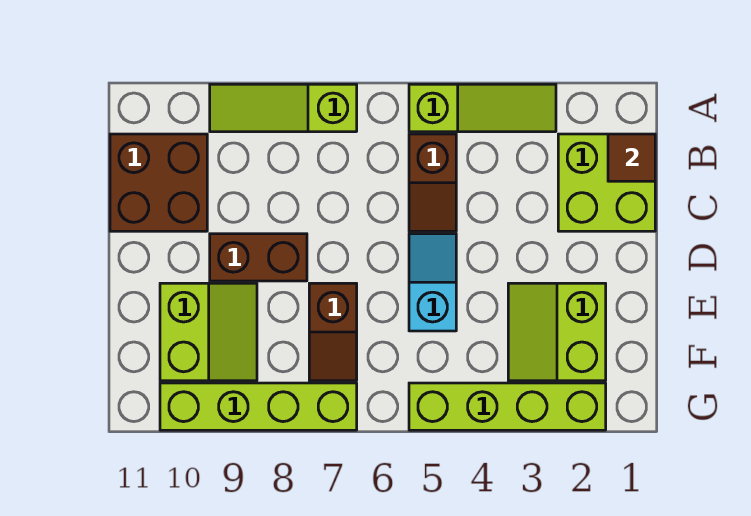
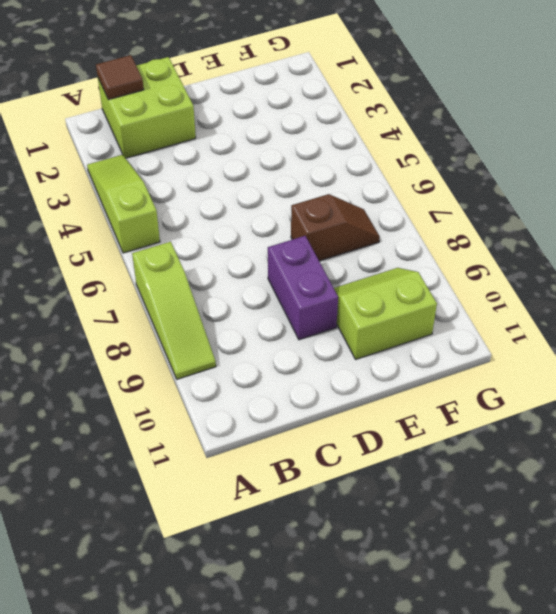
purple 1x2 brick [268,236,338,340] -> brown 1x2 brick [210,234,307,281]
none -> brown 1x2 slope [409,134,456,231]
none -> brown 2x2 brick [110,134,207,231]
none -> cyan 1x2 slope [409,234,456,331]

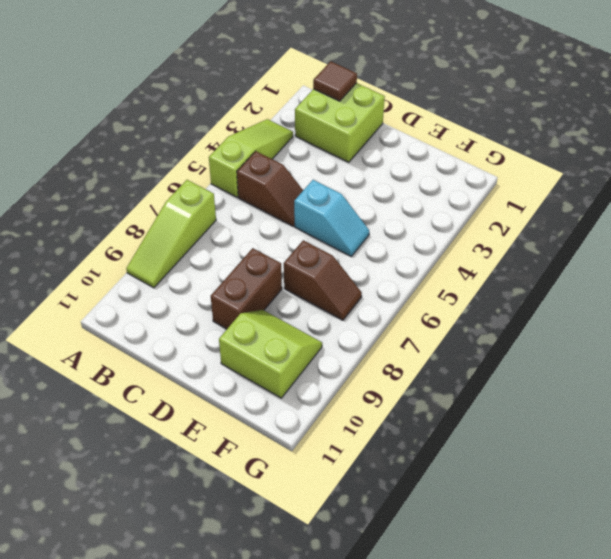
cyan 1x2 slope [294,180,369,256] -> cyan 1x2 slope turned to [409,234,456,331]
none -> brown 2x2 brick [110,134,207,231]
none -> lime 2x2 slope [508,283,606,381]
none -> lime 1x4 brick [409,383,606,430]

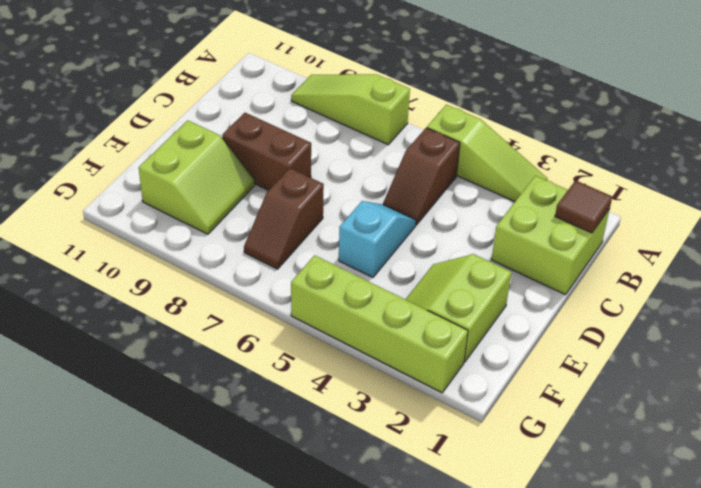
none -> brown 2x2 brick [110,134,207,231]
none -> lime 1x4 brick [160,383,357,430]

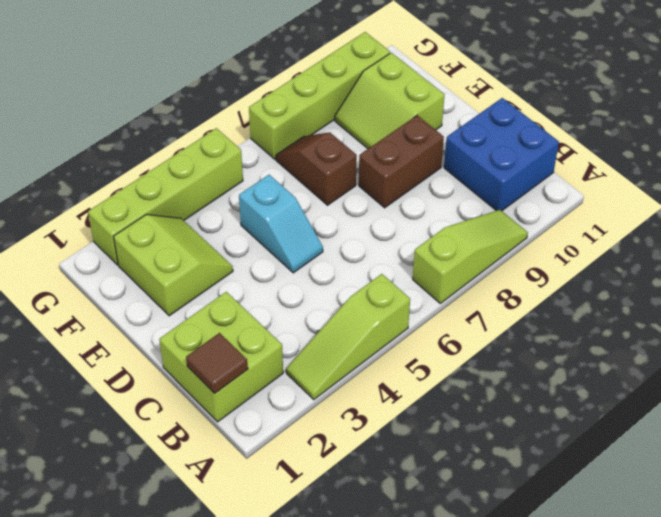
blue 2x2 brick [444,98,559,211] -> brown 2x2 brick [110,134,207,231]
none -> brown 1x2 slope [409,134,456,231]

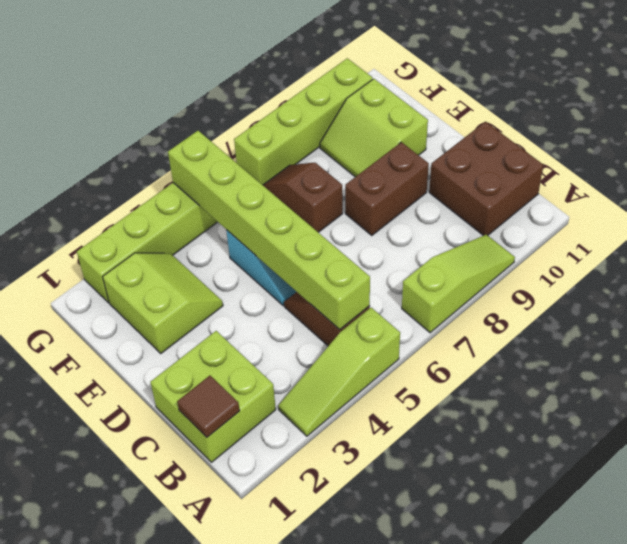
lime 1x6 brick [168,131,370,330] -> none

